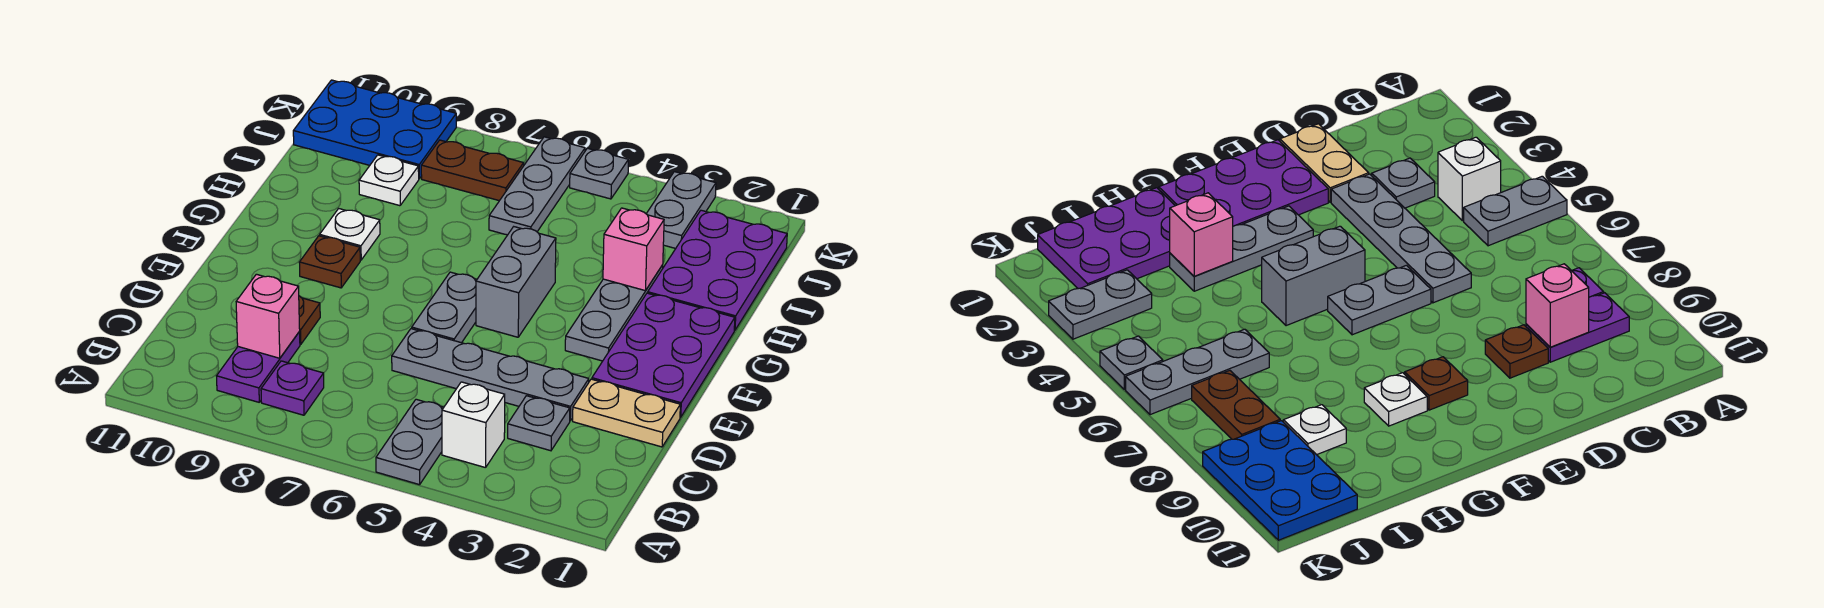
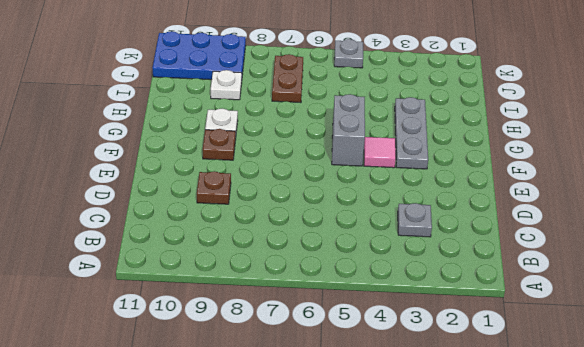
pink 1x1 tile [364,137,396,168] -> none
brown 1x2 plate [272,54,303,103] -> brown 1x2 plate turned to [421,140,524,201]
none -> grey 1x2 plate [376,399,444,485]
none -> white 1x1 brick [442,382,505,468]
none -> purple 1x1 plate [261,361,324,415]

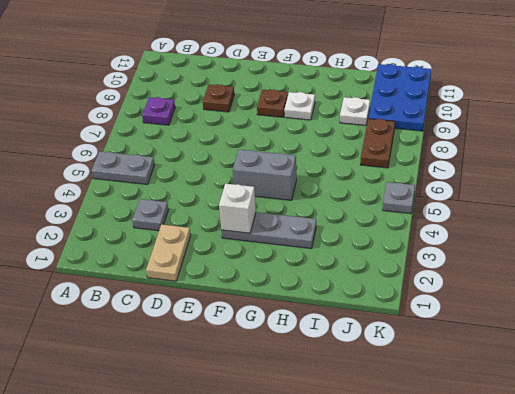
white 1x1 brick [219,184,256,233] -> white 1x1 brick moved to [442,382,505,468]
none -> purple 1x2 plate [217,332,300,402]
none -> grey 1x4 plate [392,329,589,421]
none -> purple 2x3 plate [592,293,735,417]

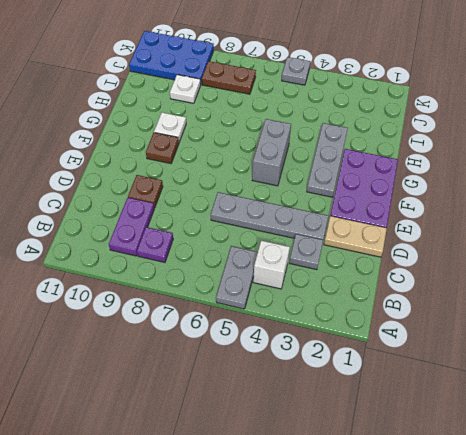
none -> grey 1x2 plate [412,272,477,343]
none -> purple 2x3 plate [648,210,787,330]
none -> grey 1x3 plate [489,137,585,235]

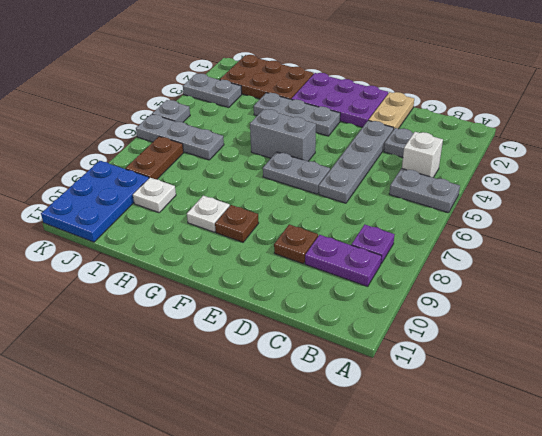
brown 2x3 plate [220,55,314,99] -> purple 2x3 plate [648,210,787,330]
none -> pink 1x1 brick [236,274,300,358]
none -> pink 1x1 brick [603,208,664,291]

